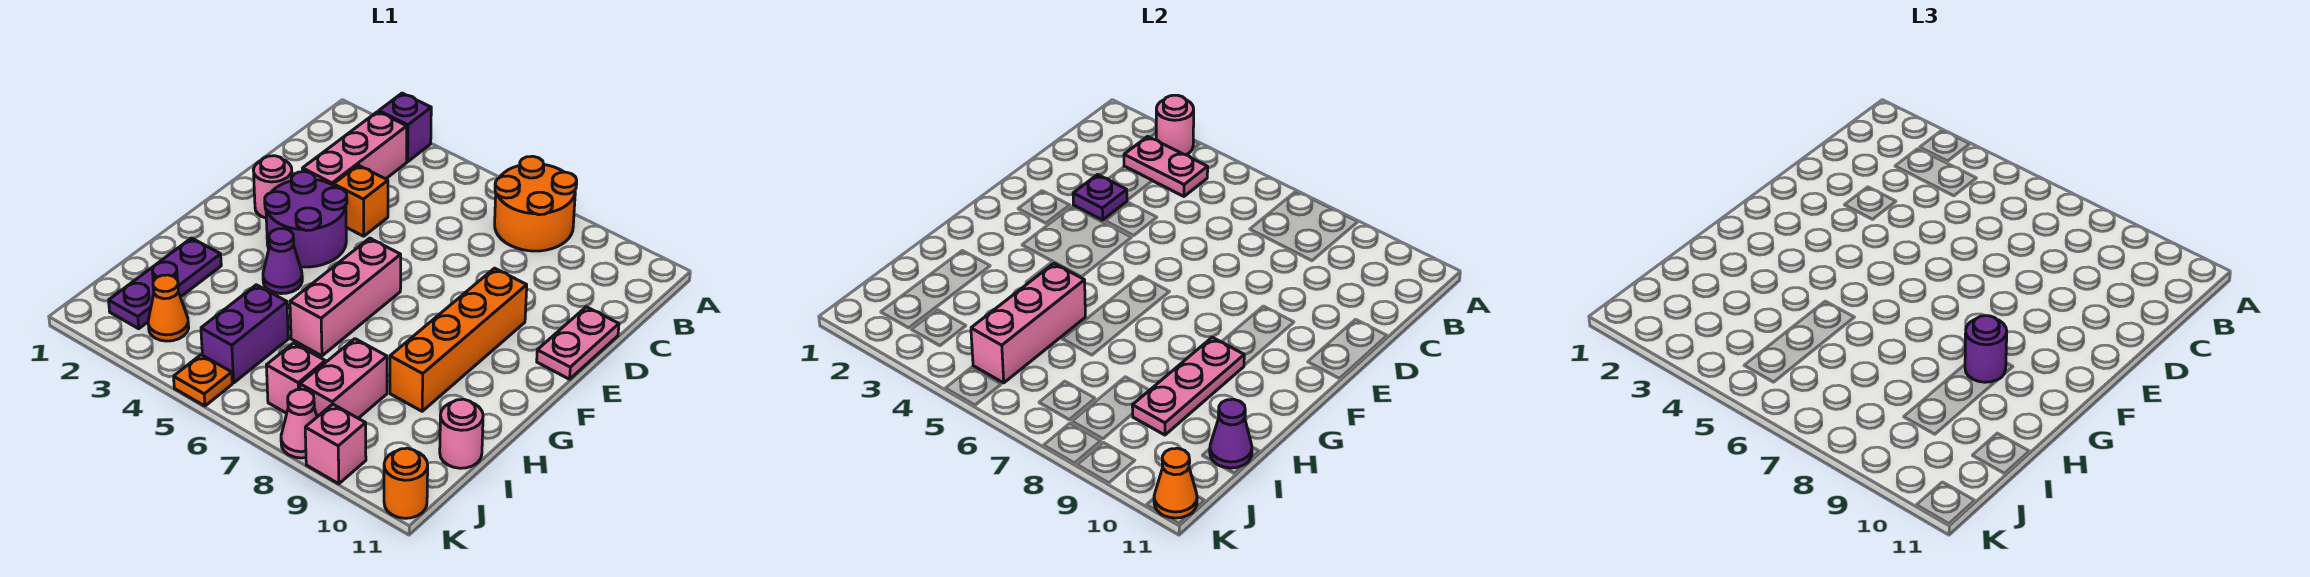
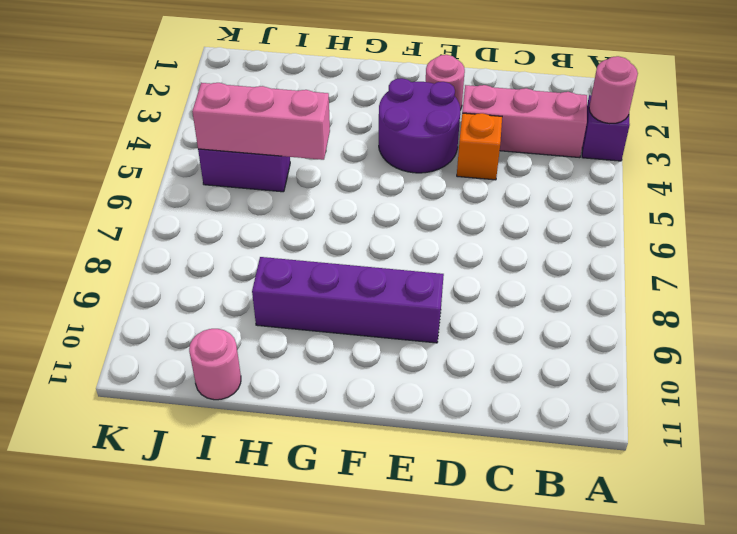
purple 1x4 brick [252,257,444,343] -> orange 1x4 brick [390,268,527,411]
none -> orange 2x2 round brick [495,156,577,251]
none -> pink 1x2 plate [537,307,619,379]
none -> pink 1x3 brick [290,238,401,356]

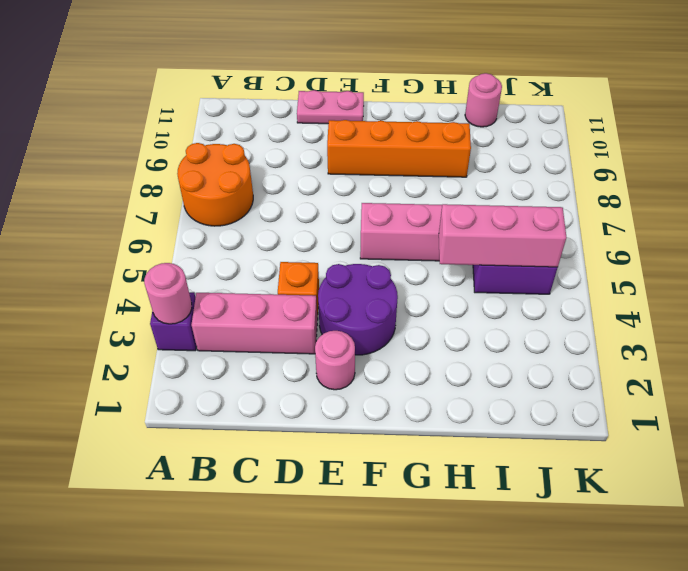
none -> purple 1x1 cone [263,229,302,294]
none -> purple 1x3 plate [109,238,221,329]
none -> pink 1x2 brick [300,339,387,418]

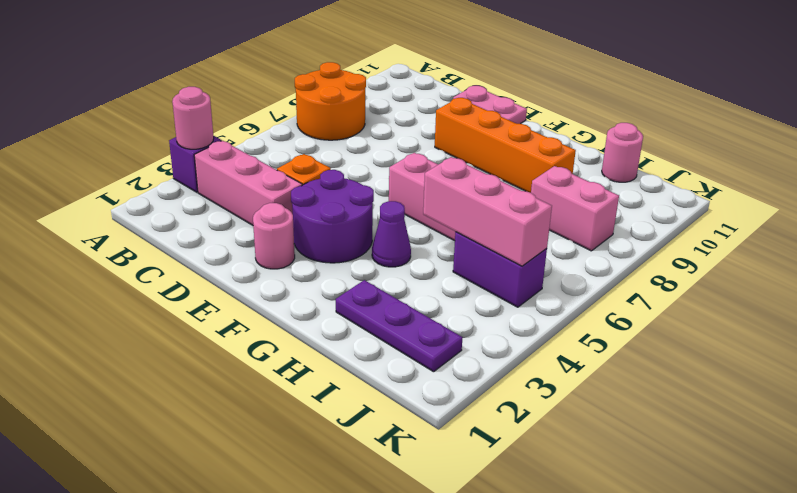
none -> orange 1x1 cone [148,275,189,341]
none -> pink 1x1 brick [266,343,325,413]
none -> orange 1x1 plate [174,355,232,406]

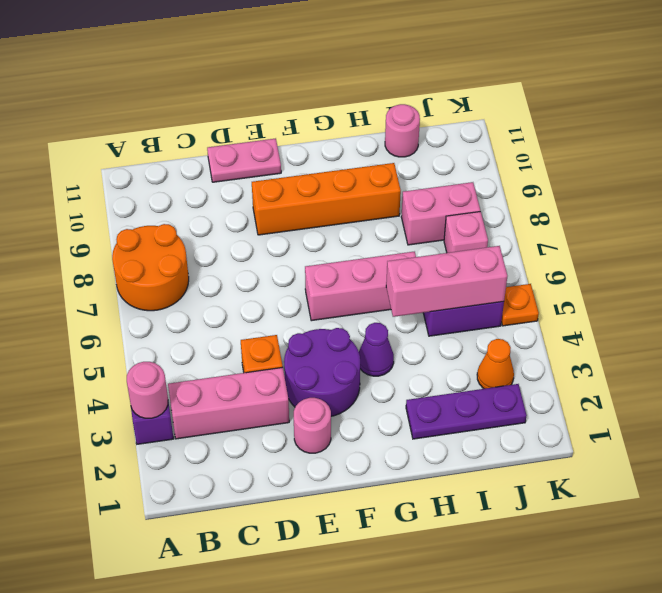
none -> pink 1x1 cone [281,389,317,458]
none -> pink 1x1 brick [305,404,366,484]
none -> orange 1x1 round brick [384,448,428,518]

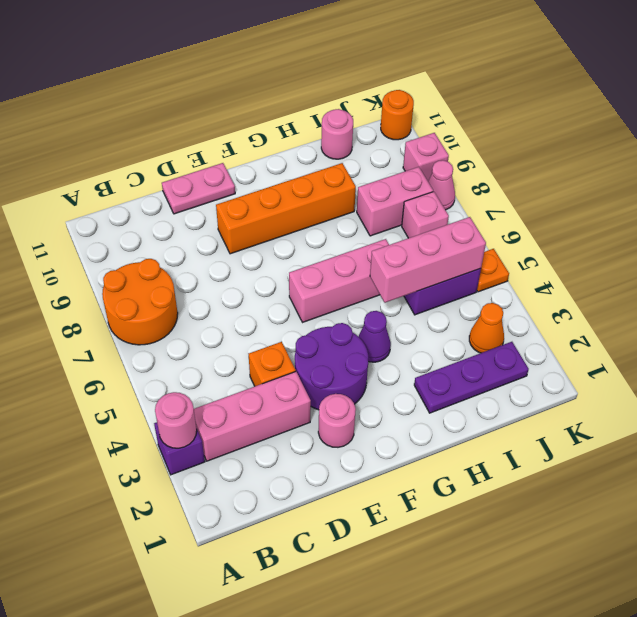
none -> pink 1x2 plate [1124,137,1208,196]
none -> purple 1x1 plate [1073,175,1127,220]
none -> pink 1x3 plate [1132,337,1244,435]

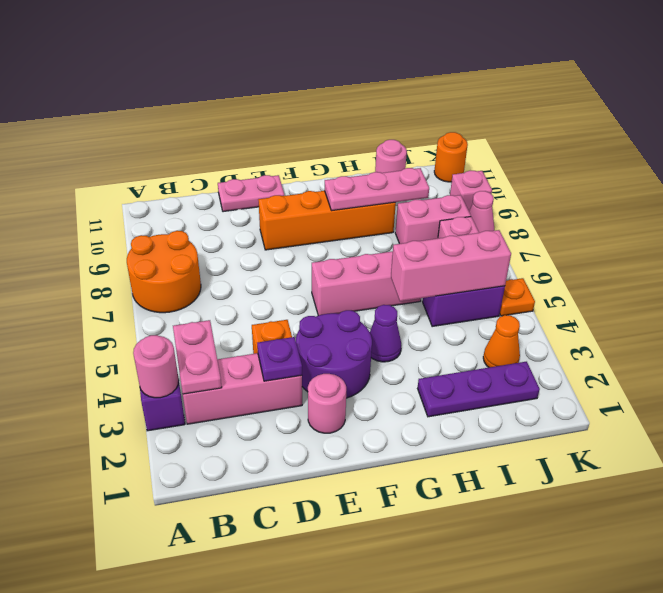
none -> purple 1x1 cone [1210,399,1252,468]
none -> orange 1x1 cone [1154,448,1197,518]
none -> purple 1x1 round brick [1965,316,2007,382]

